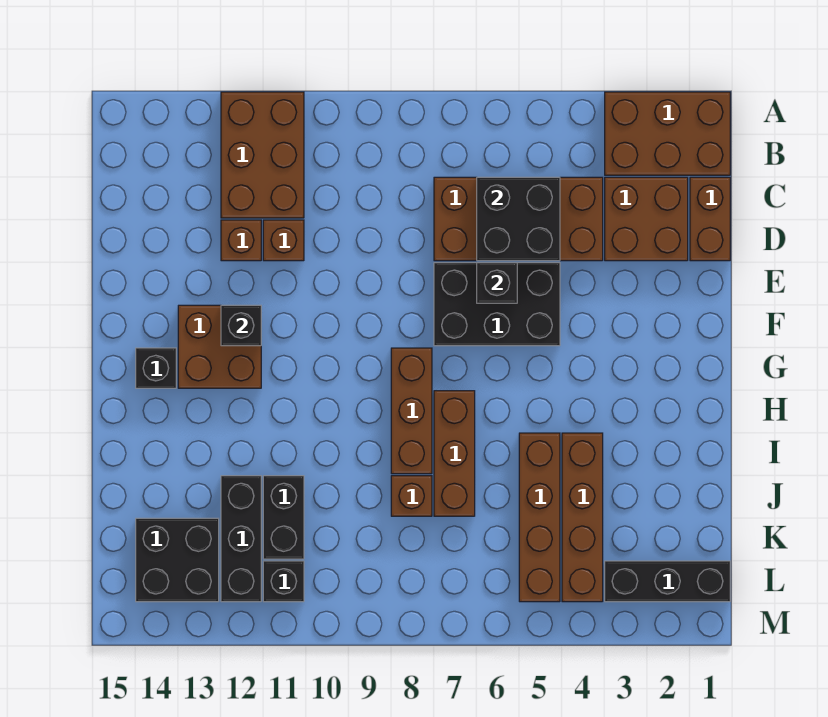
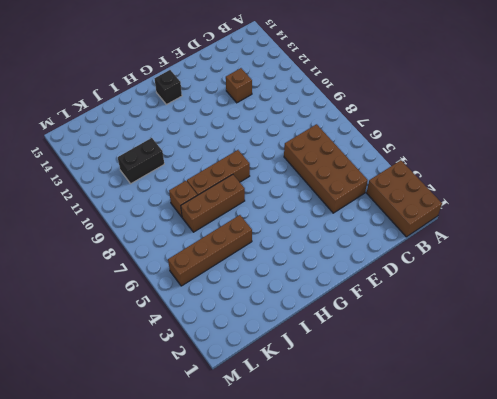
none -> brown 2x3 brick [221,92,304,218]
none -> brown 1x2 brick [690,177,730,261]
none -> brown 2x2 brick [605,177,688,261]

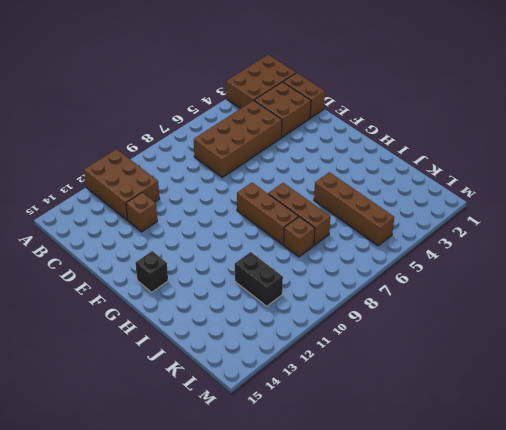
none -> brown 1x1 brick [263,220,304,261]
none -> black 2x3 brick [434,263,560,346]
none -> brown 2x2 brick [178,305,261,388]

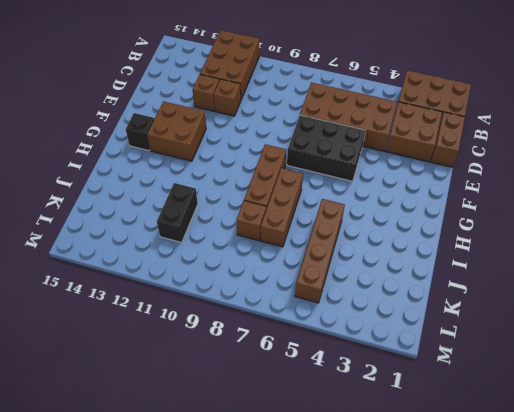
none -> brown 1x4 brick [562,433,603,602]
none -> black 1x3 brick [221,476,261,602]
none -> black 2x2 brick [136,518,219,602]

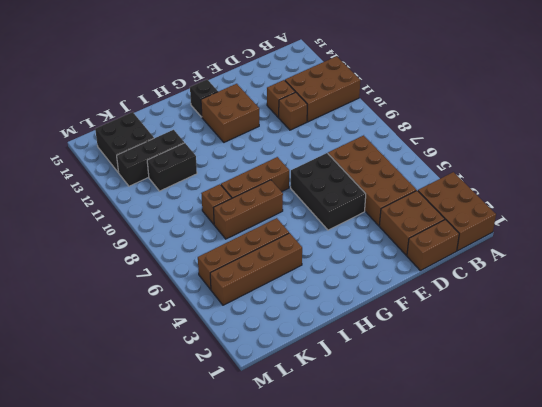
none -> black 1x3 brick [605,561,730,602]
none -> black 1x1 brick [263,561,304,602]
none -> black 2x2 brick [477,177,560,261]

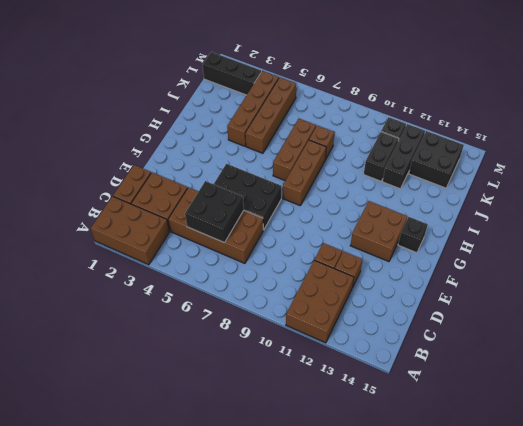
none -> black 1x1 brick [477,263,517,303]
none -> black 1x1 brick [221,305,261,346]

